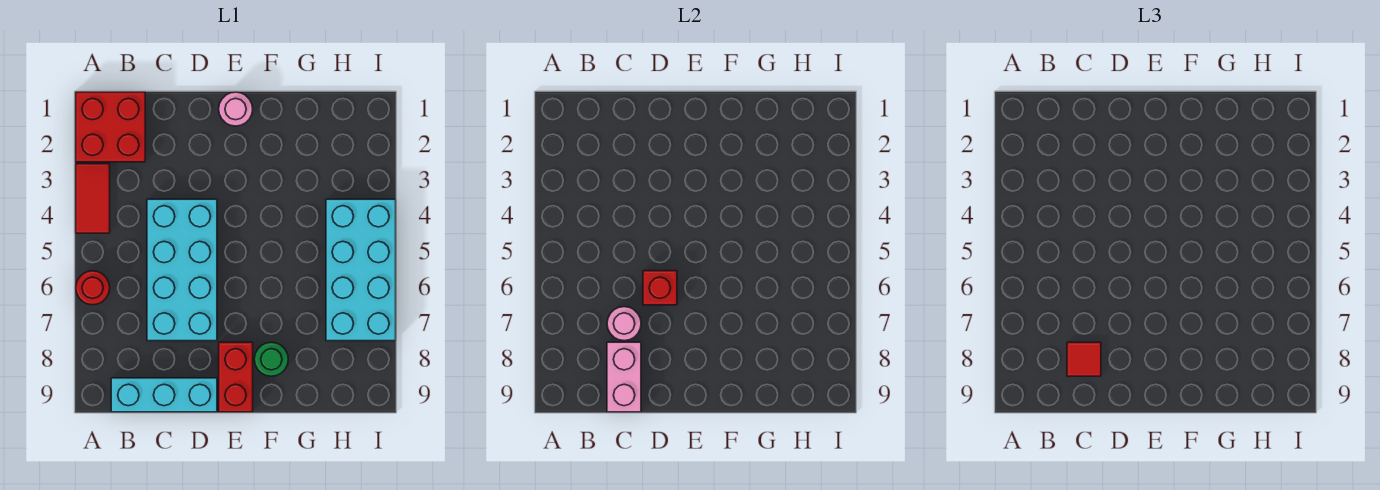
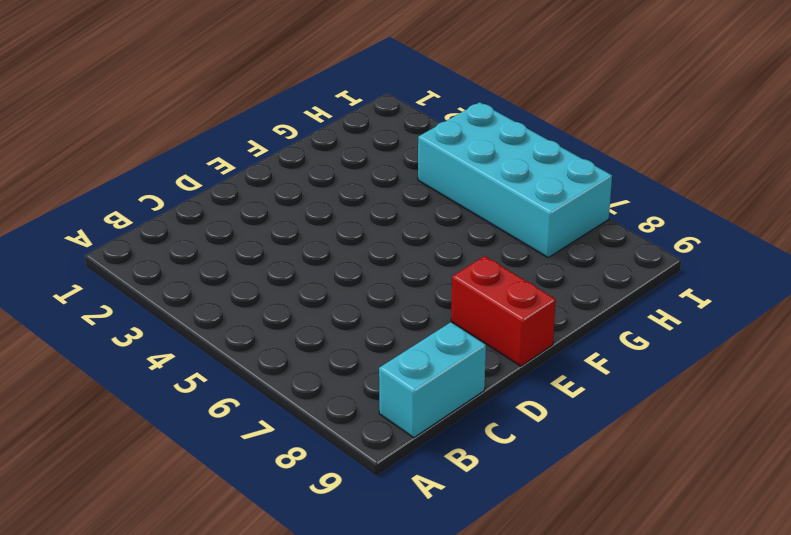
cyan 1x2 brick [379,322,486,438] -> cyan 1x3 brick [111,378,217,412]
none -> red 2x2 brick [76,92,145,162]
none -> red 1x2 tile [76,164,110,233]
none -> red 1x1 round brick [76,271,110,305]

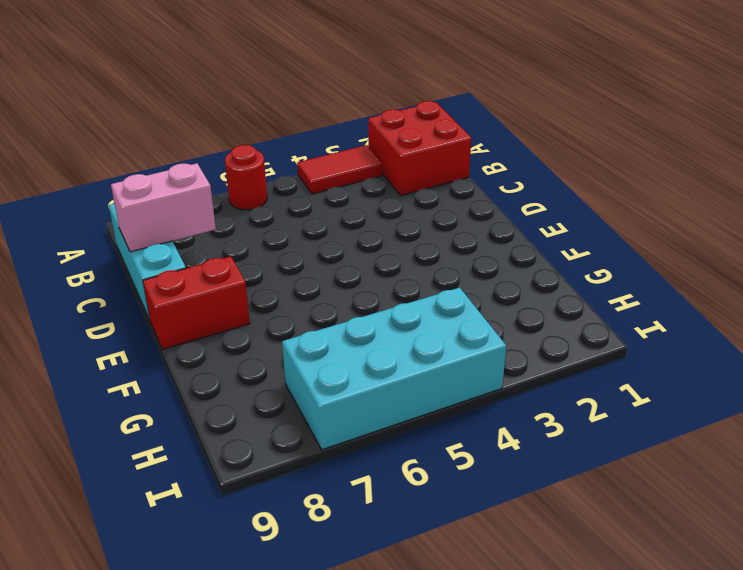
none -> cyan 2x4 brick [147,199,217,341]
none -> pink 1x1 round brick [219,92,253,126]
none -> green 1x1 round brick [254,342,288,376]

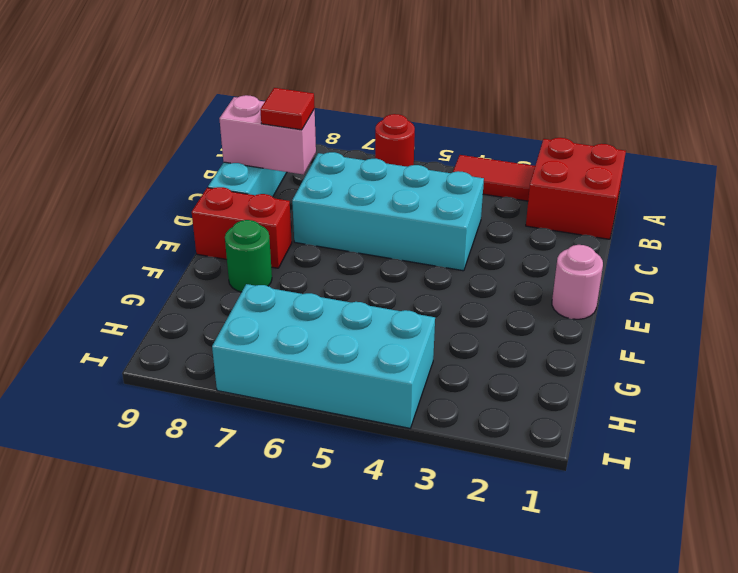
none -> pink 1x1 round brick [607,307,641,341]
none -> red 1x1 brick [643,271,677,305]

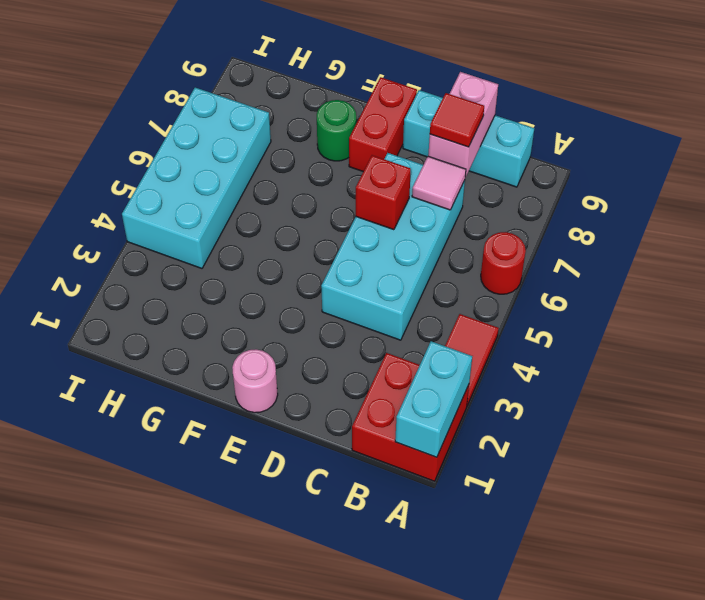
cyan 1x2 brick [395,341,472,457] -> none
pink 1x1 tile [412,156,466,210] -> pink 1x1 round brick [607,307,641,341]

